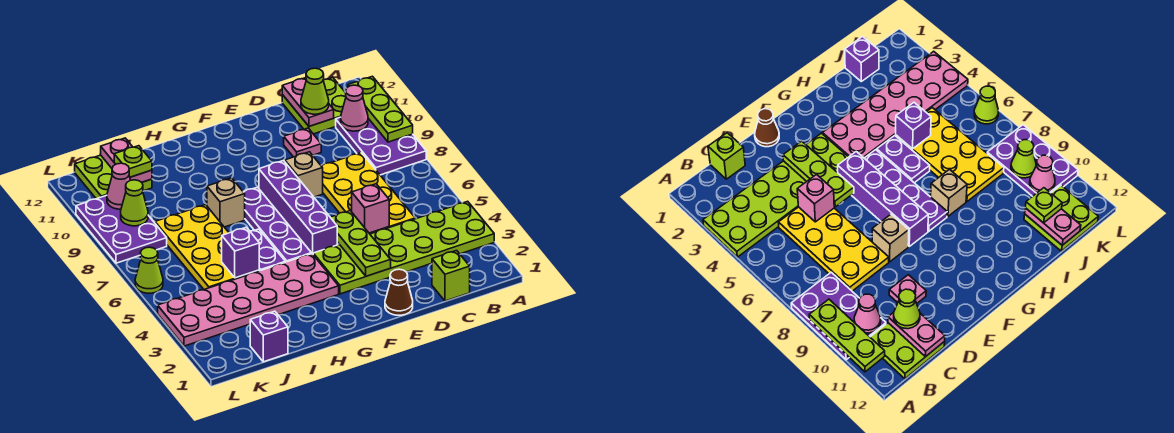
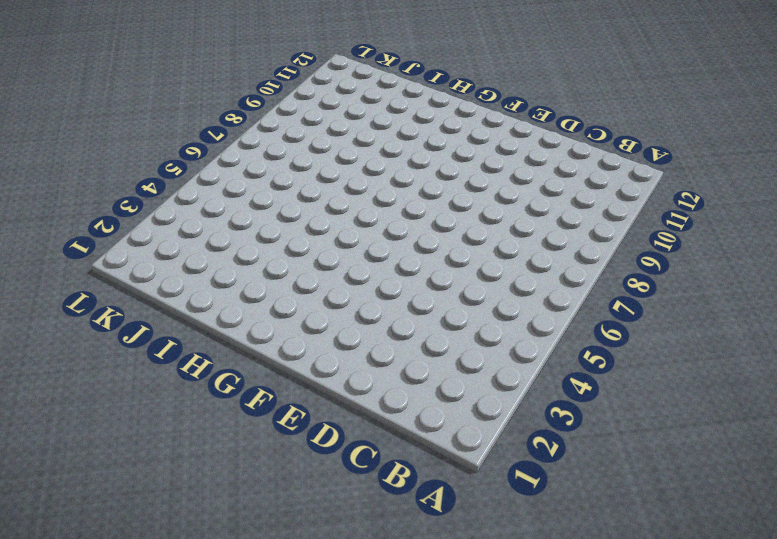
none -> lime 2x6 plate [313,201,494,294]
none -> purple 2x3 plate [336,117,426,175]
none -> lime 2x2 plate [282,78,346,134]

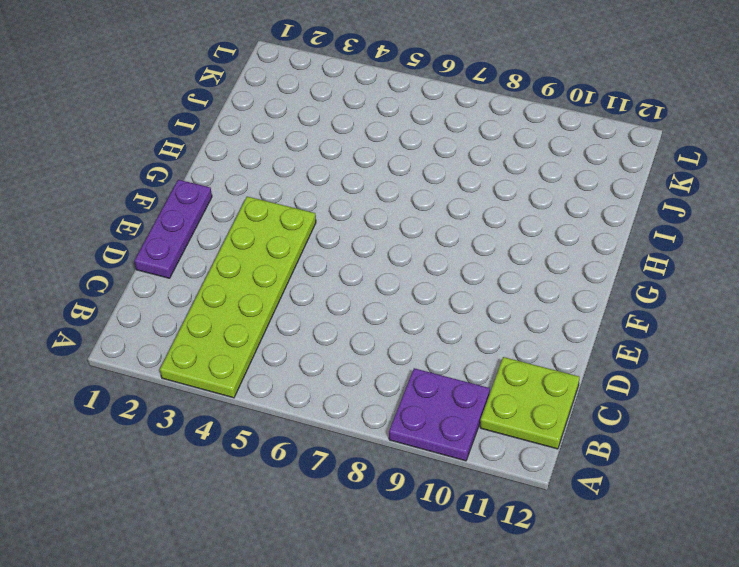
purple 2x2 plate [389,368,490,461] -> purple 2x3 plate [336,117,426,175]
purple 1x3 plate [135,180,212,278] -> brown 1x1 cone [385,269,413,315]
none -> lime 1x1 brick [432,251,470,301]
none -> yellow 2x4 plate [322,153,415,234]
none -> pink 1x1 plate [284,128,321,157]

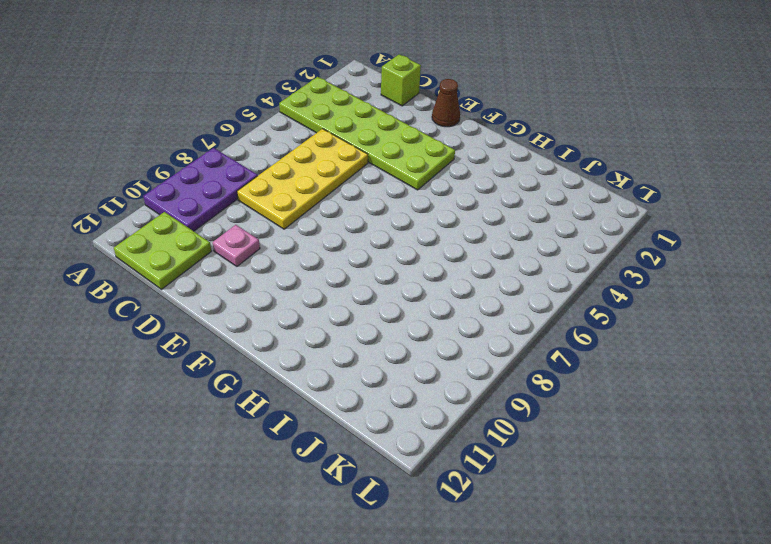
none -> tan 1x1 brick [285,152,323,197]
none -> purple 1x4 brick [259,160,337,254]
none -> pink 2x6 plate [158,254,339,346]

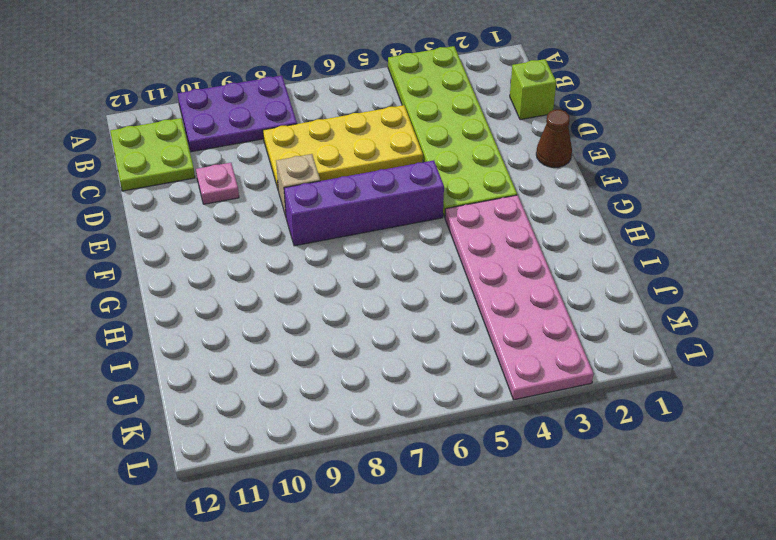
none -> purple 1x4 plate [244,187,311,262]
none -> purple 1x2 plate [250,229,285,271]
none -> tan 1x1 brick [207,178,245,227]

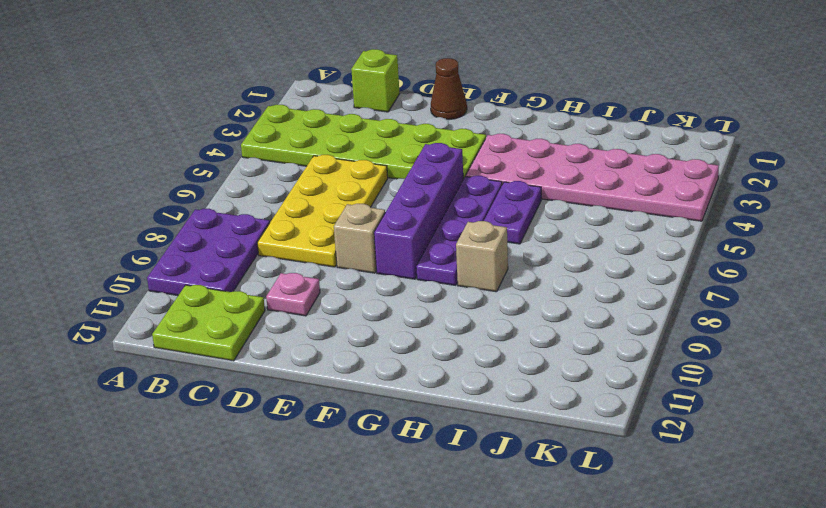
none -> yellow 2x4 plate [155,205,259,289]
none -> purple 1x1 brick [250,311,288,362]
none -> lime 2x2 plate [75,155,152,199]

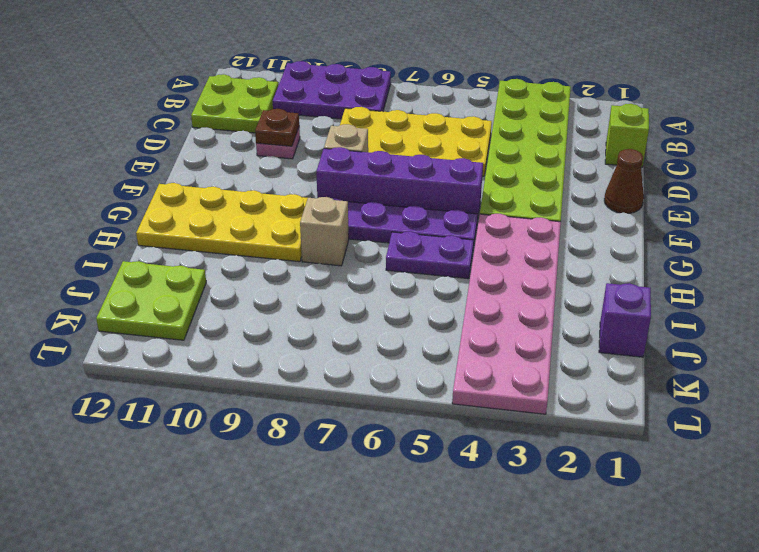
brown 1x1 plate [255,109,299,146] -> none
yellow 2x4 plate [136,183,308,262] -> yellow 2x4 plate moved to [155,205,259,289]
none -> purple 2x3 plate [76,195,167,263]
none -> lime 1x1 cone [135,247,163,293]
none -> lime 1x3 plate [348,76,413,142]

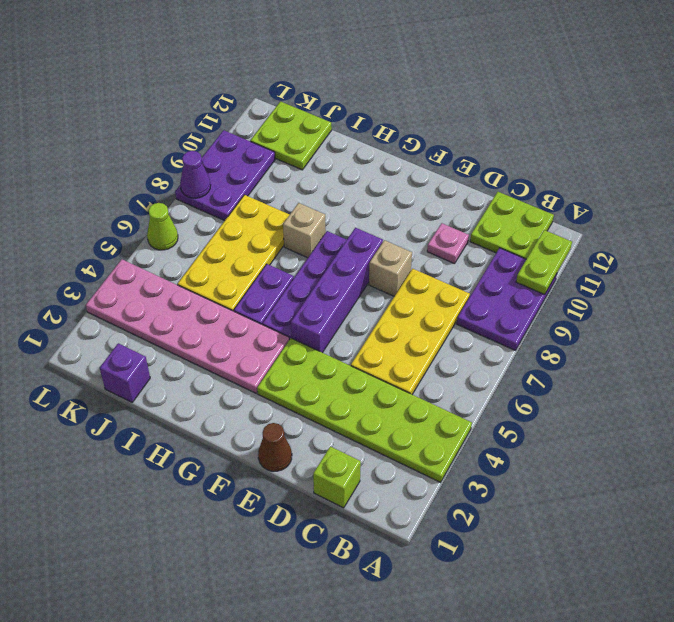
lime 1x2 plate [516,230,572,294] -> lime 1x3 plate [348,76,413,142]
purple 1x1 cone [180,151,211,198] -> none
none -> pink 1x1 cone [341,85,368,131]
none -> pink 1x2 plate [282,78,334,126]
none -> pink 1x1 brick [352,184,389,233]

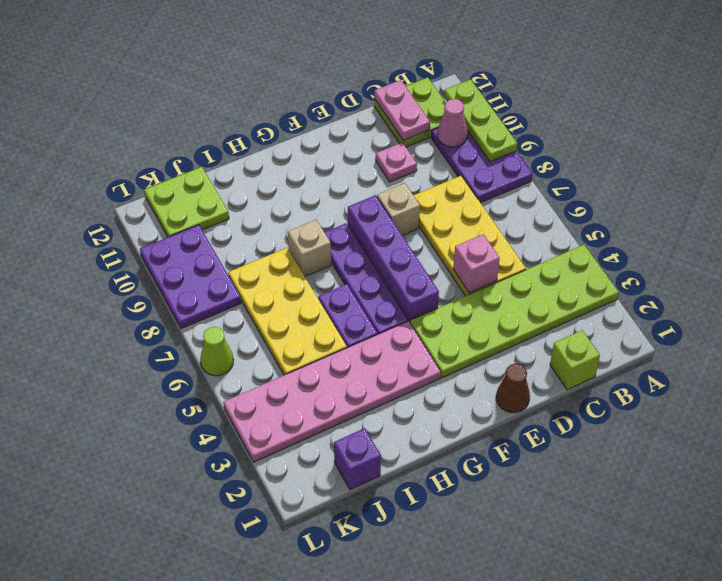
none -> lime 1x3 plate [330,211,391,276]
none -> purple 1x1 brick [222,227,259,278]
none -> pink 1x2 plate [101,138,152,182]

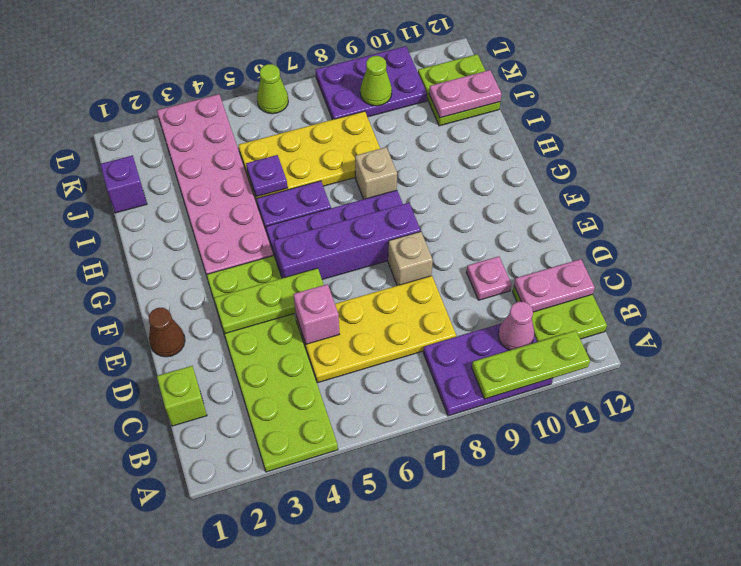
purple 1x1 plate [246,155,288,197] -> purple 1x1 brick [222,227,259,278]
none -> pink 1x1 cone [107,163,130,209]
none -> lime 1x1 cone [301,68,329,114]
none -> lime 1x1 plate [114,146,152,177]

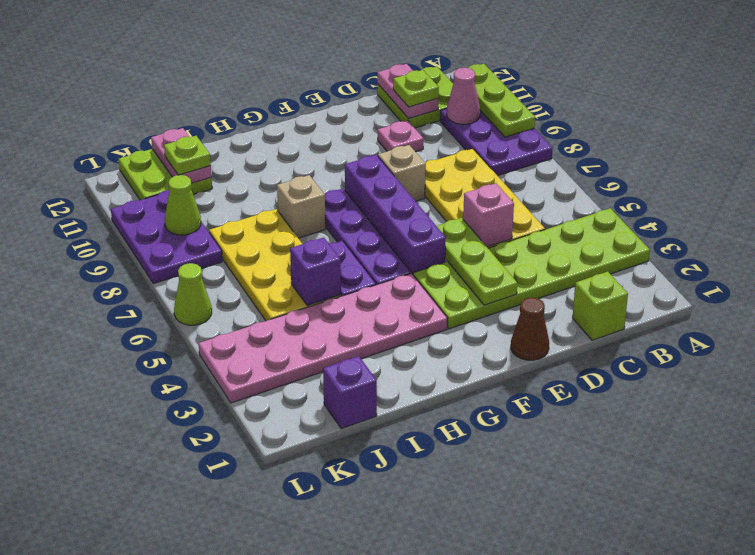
lime 1x1 plate [393,70,439,107] -> lime 1x1 cone [301,68,329,114]
none -> pink 1x1 cone [107,163,130,209]

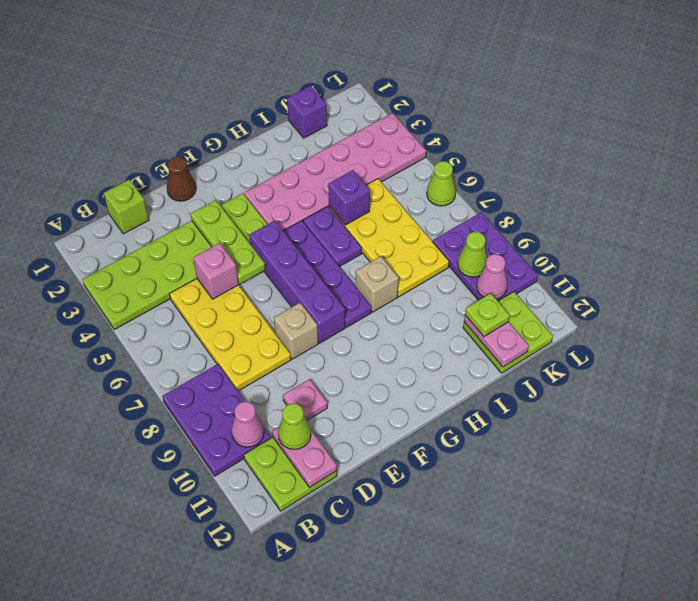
none -> lime 1x3 plate [348,76,413,142]

